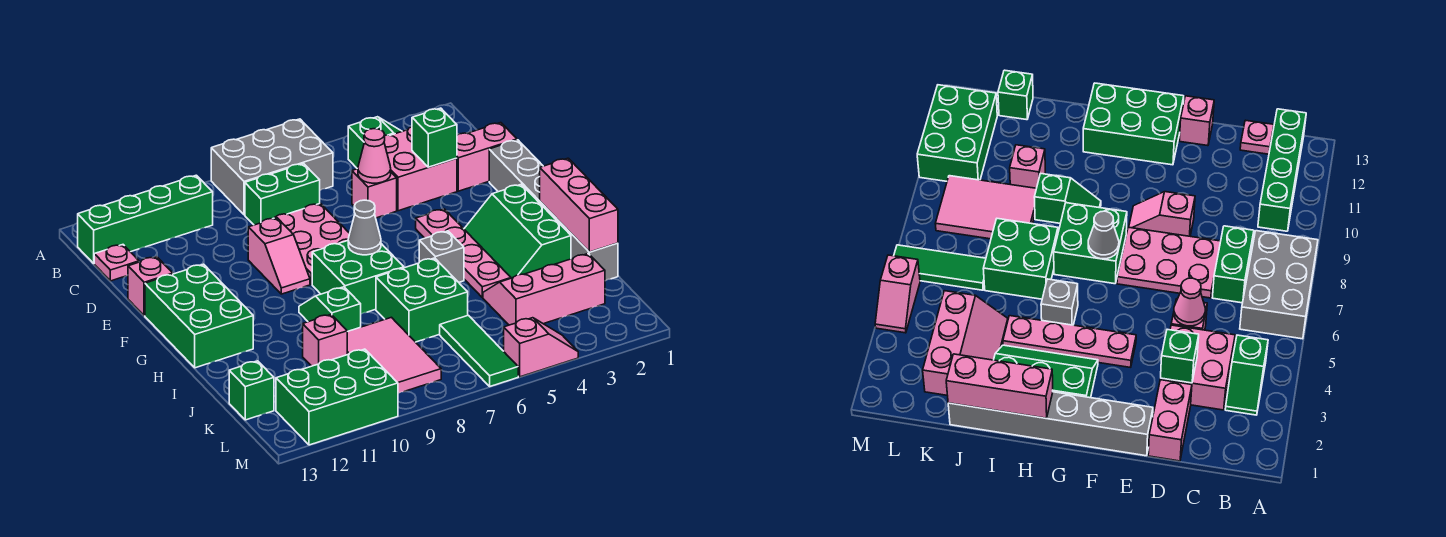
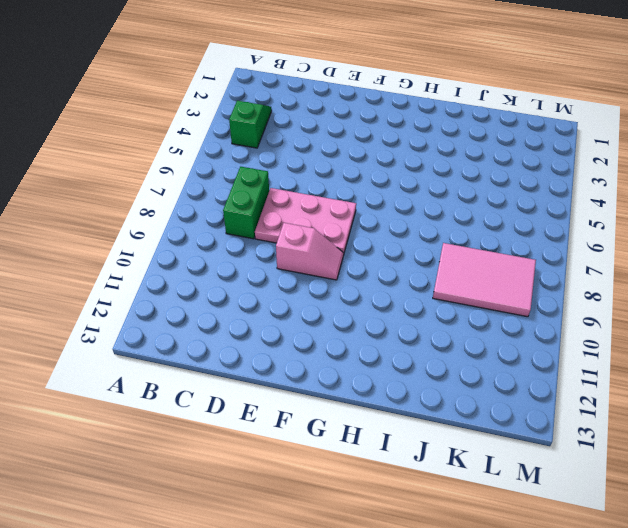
none -> grey 2x3 brick [211,119,333,215]
none -> green 1x4 brick [78,175,213,263]
none -> pink 2x2 brick [384,127,457,211]
none -> pink 1x1 plate [94,245,139,281]

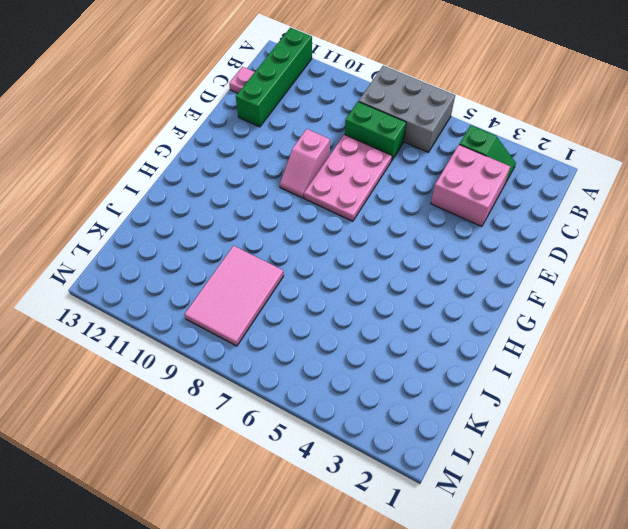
green 1x4 brick [236,28,312,127] -> green 1x4 brick turned to [78,175,213,263]
none -> pink 1x2 brick [457,123,517,191]
none -> pink 1x1 brick [352,169,397,218]
none -> grey 1x6 brick [489,140,618,281]
none -> pink 1x1 brick [128,257,173,316]

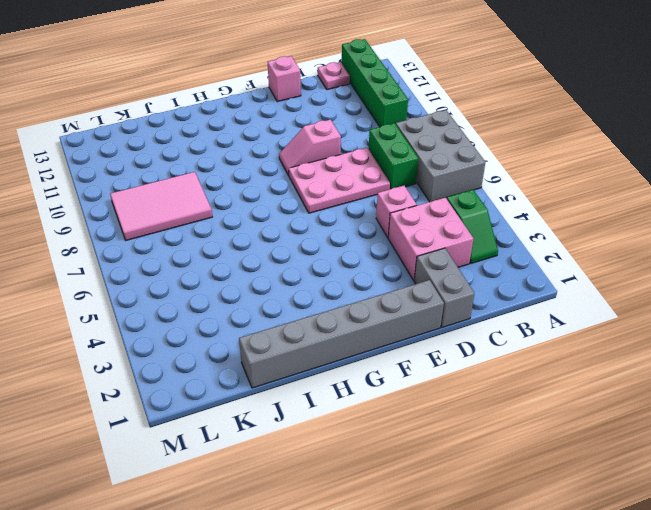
grey 1x2 brick [414,248,475,328] -> pink 1x2 brick [457,123,517,191]
none -> pink 1x4 plate [416,209,511,298]
none -> green 2x3 brick [145,264,253,368]
none -> green 2x3 slope [464,184,571,278]
none -> green 2x2 brick [312,241,404,314]

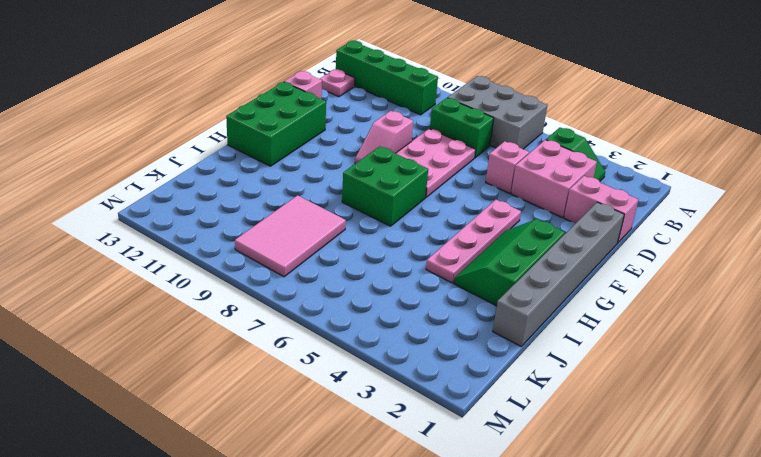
none -> grey 1x1 brick [419,231,464,282]
none -> green 1x2 slope [299,287,361,332]
none -> green 2x2 brick [376,258,468,342]
none -> pink 2x3 slope [483,253,605,325]

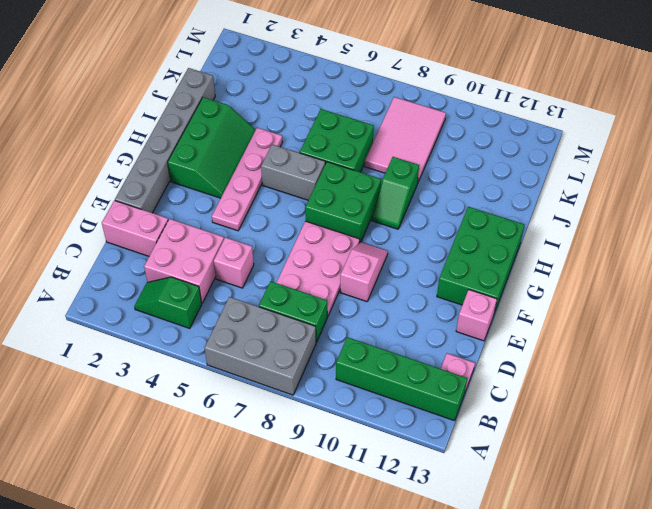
grey 1x2 brick [261,144,325,200] -> grey 1x1 brick [419,231,464,282]
none -> pink 2x3 slope [483,253,605,325]
none -> pink 1x1 brick [303,315,347,366]
none -> green 1x3 tile [440,315,518,386]
none -> green 1x1 brick [229,361,274,420]

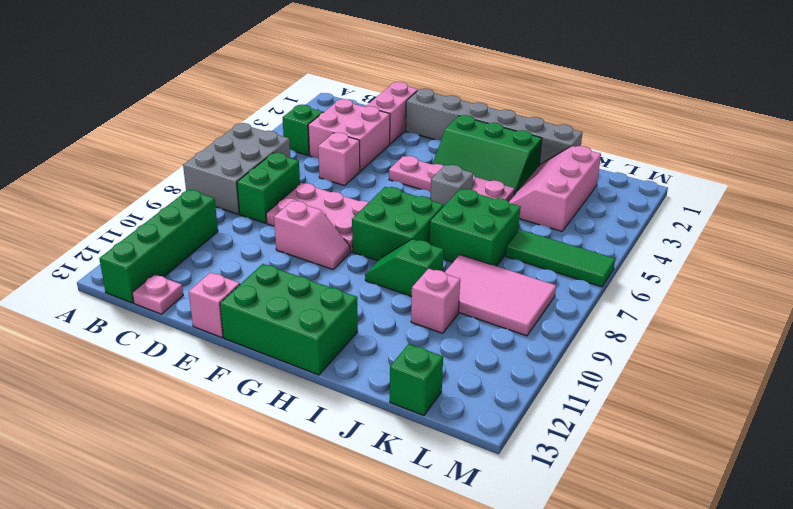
none -> green 2x3 brick [276,349,398,445]
none -> pink 1x2 slope [504,318,578,377]
none -> green 1x1 brick [412,108,457,167]
none -> pink 1x1 cone [358,129,391,183]

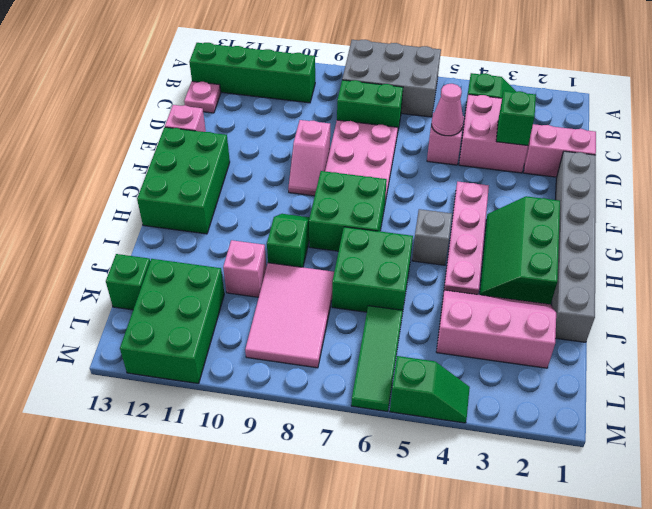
green 2x3 brick [120,259,224,384] -> green 2x3 brick turned to [276,349,398,445]
green 1x2 slope [390,356,470,423] -> pink 1x2 slope [504,318,578,377]
none -> grey 1x1 cone [348,200,381,255]
none -> pink 1x3 brick [540,158,618,252]

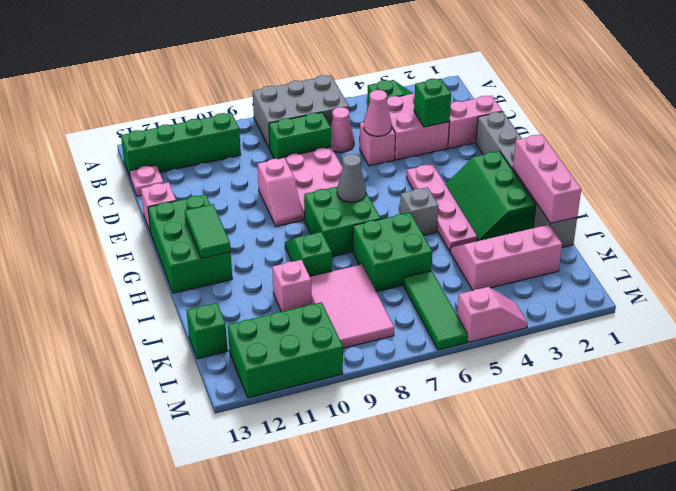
pink 1x1 cone [331,107,354,152] -> none
green 1x2 tile [185,204,231,258] -> none

